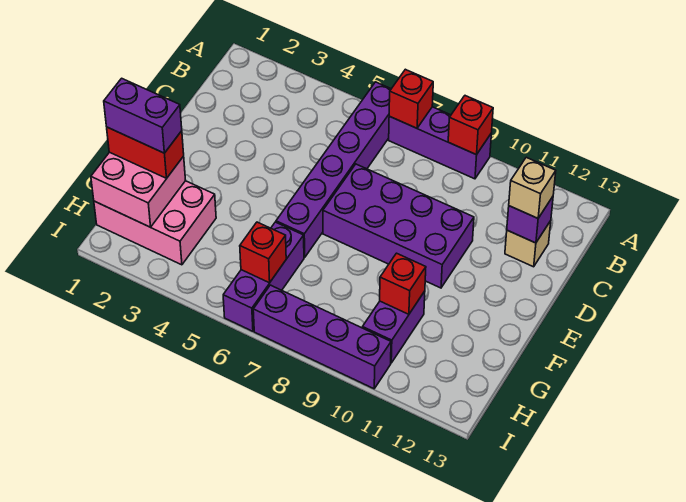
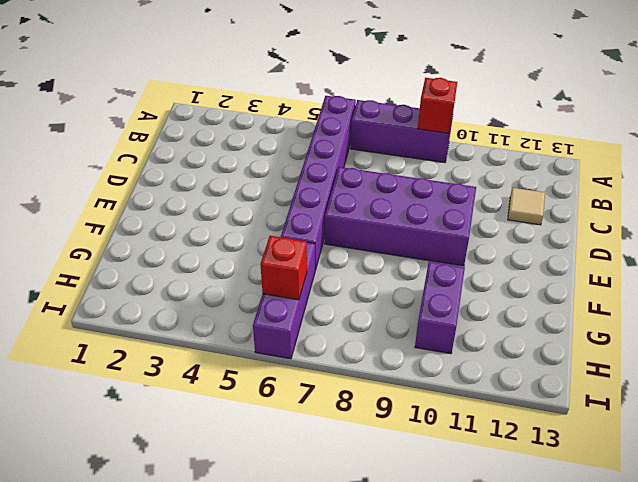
tan 1x1 tile [508,188,545,225] -> tan 1x1 brick [505,221,551,267]
none -> pink 2x3 brick [94,181,216,265]
none -> purple 1x4 brick [253,285,391,389]
none -> red 1x1 brick [389,69,433,128]

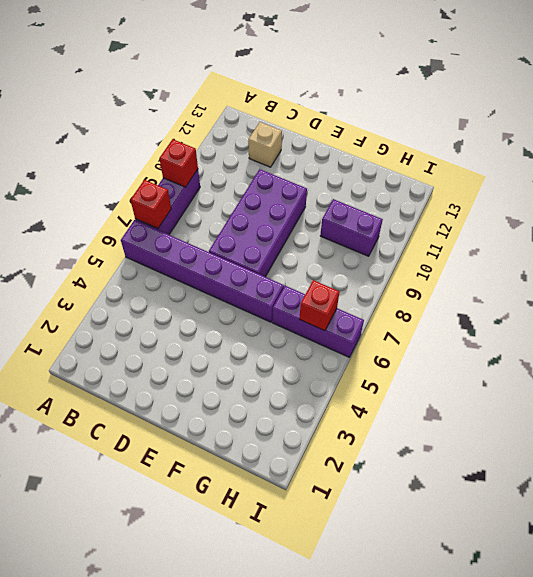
none -> pink 2x3 brick [94,181,216,265]
none -> purple 1x4 brick [253,285,391,389]
none -> purple 1x1 brick [507,197,553,243]

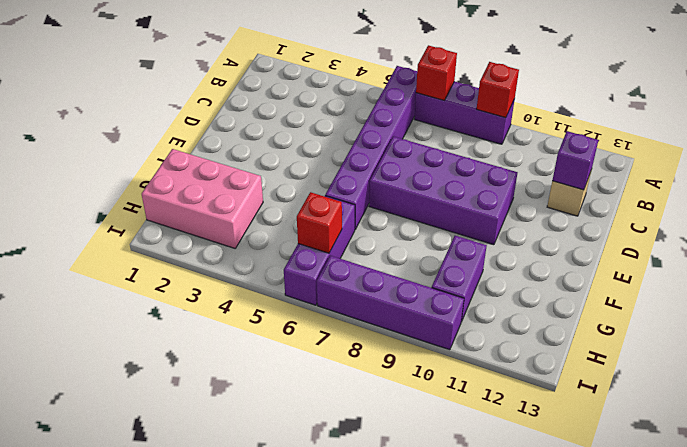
none -> pink 2x2 brick [91,152,186,227]
none -> red 1x1 brick [380,253,426,314]
none -> tan 1x1 brick [509,157,556,218]

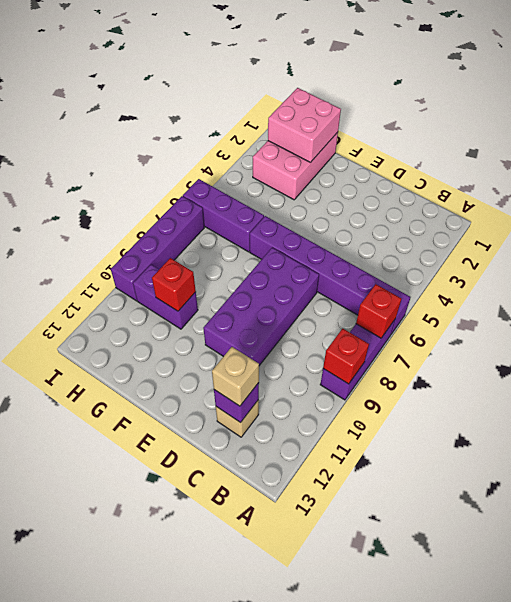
none -> red 1x1 brick [240,222,286,283]
none -> red 1x2 brick [107,127,184,179]
none -> purple 1x2 brick [104,78,182,153]

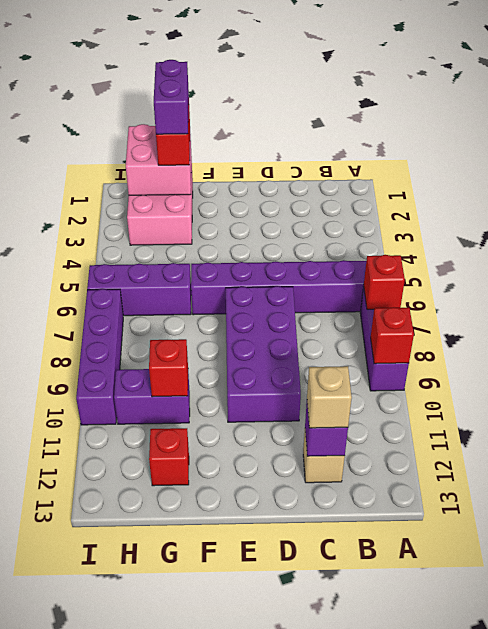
red 1x1 brick [149,428,189,486] -> red 1x1 brick moved to [240,222,286,283]

